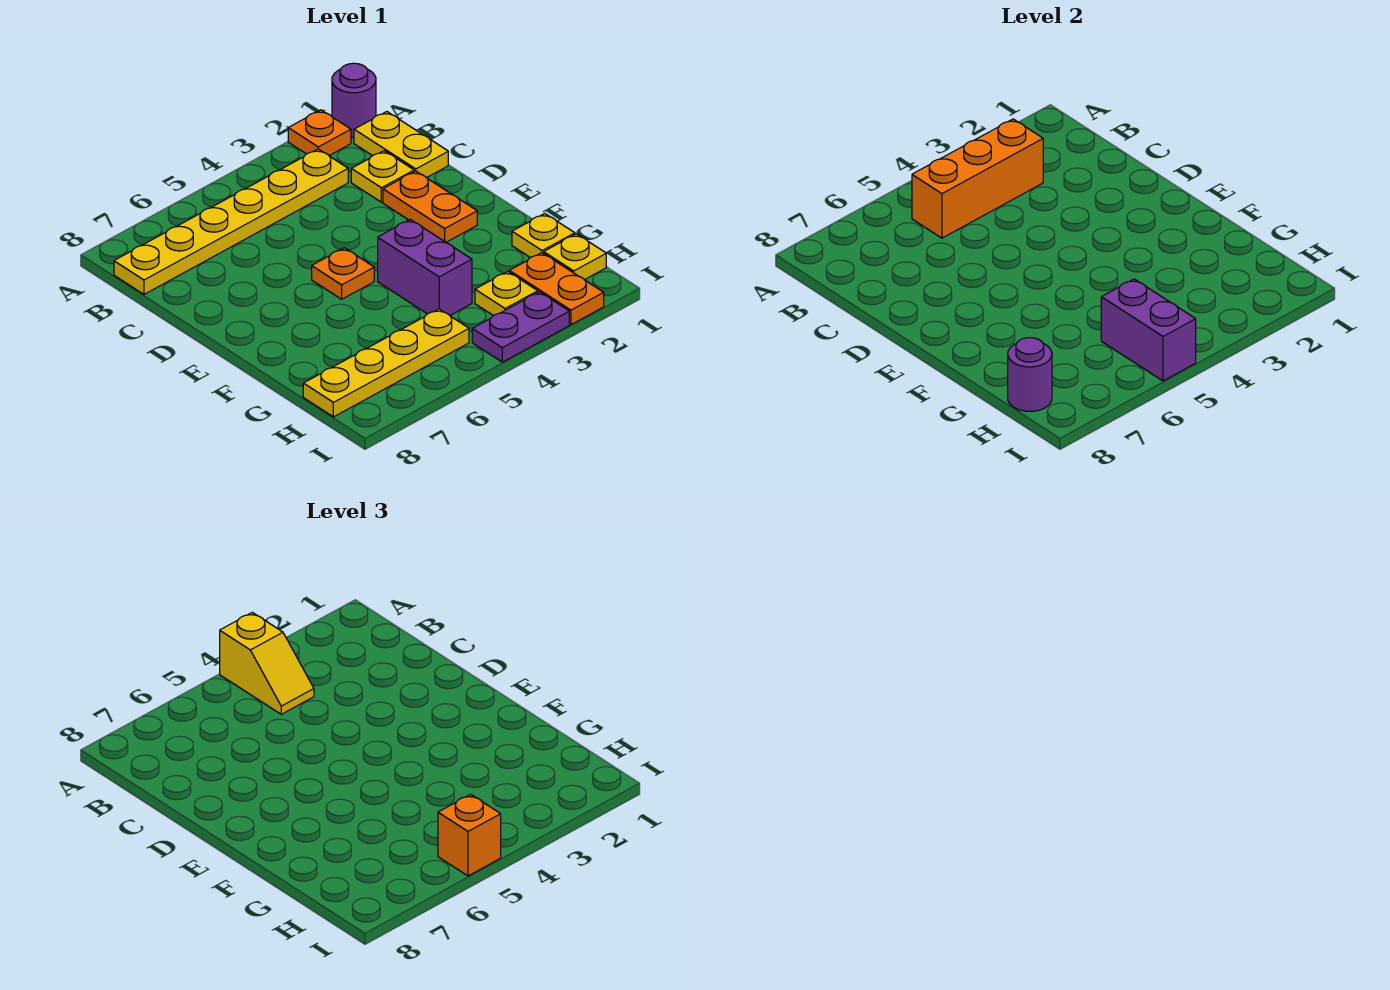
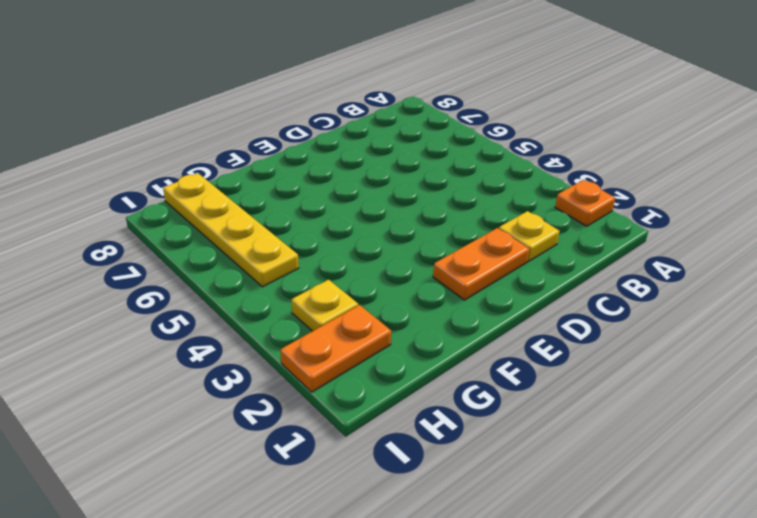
none -> purple 1x1 round brick [332,63,376,137]
none -> yellow 1x2 plate [354,112,448,178]
none -> yellow 1x6 plate [114,149,348,294]

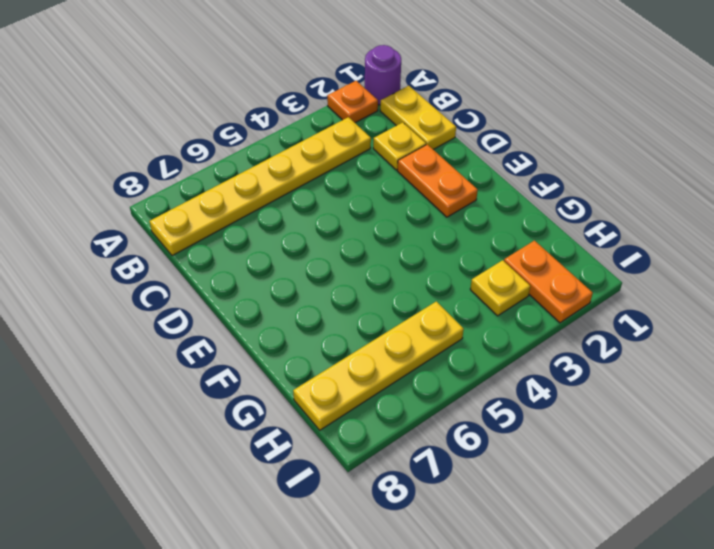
none -> orange 1x1 plate [312,248,374,299]
none -> purple 1x2 brick [378,219,472,315]
none -> yellow 1x1 plate [512,214,575,258]

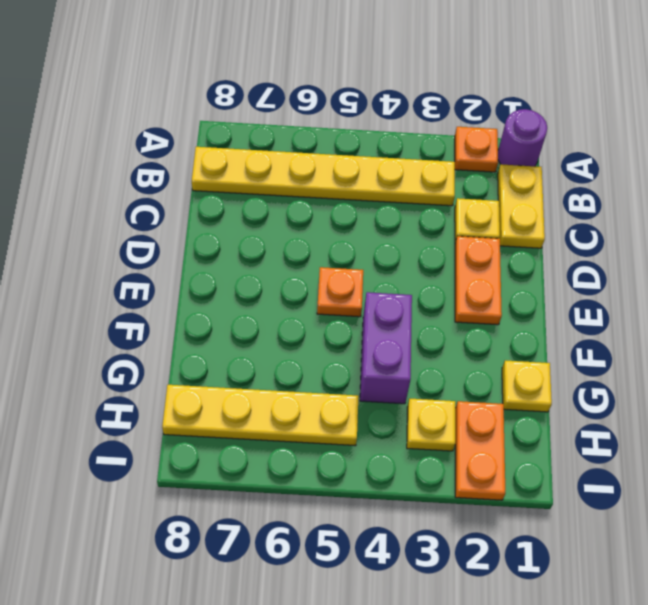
none -> yellow 1x1 plate [544,234,606,280]
none -> purple 1x2 plate [472,292,569,362]
none -> orange 1x3 brick [912,119,1043,238]

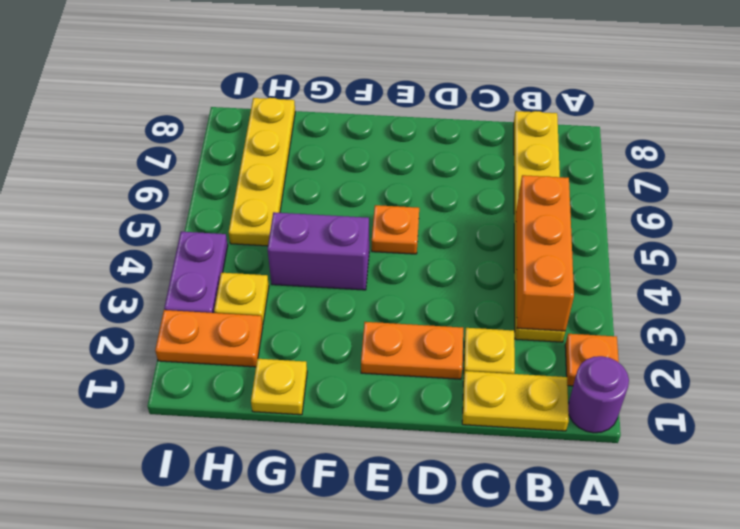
none -> yellow 1x1 plate [544,234,606,280]
none -> purple 1x2 brick [1101,279,1196,381]
none -> purple 1x1 round brick [1008,338,1052,411]

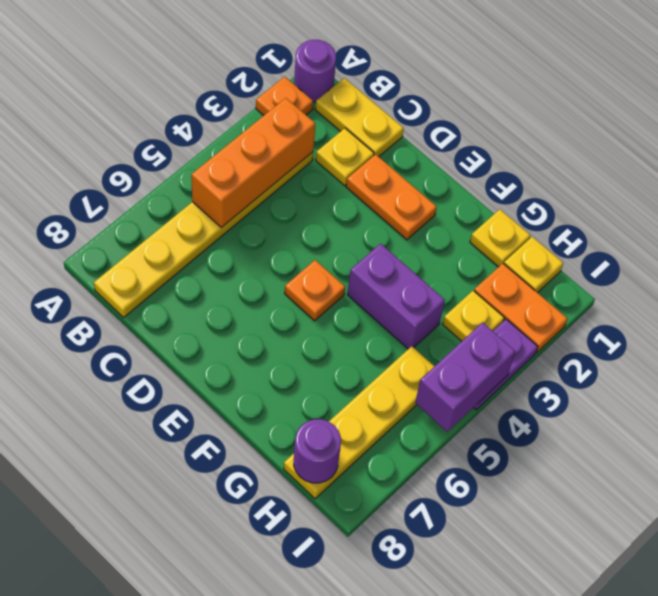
purple 1x2 brick [415,323,515,432] -> purple 1x2 brick turned to [1101,279,1196,381]
none -> yellow 1x2 slope [220,612,314,714]
none -> orange 1x1 brick [438,794,501,876]

